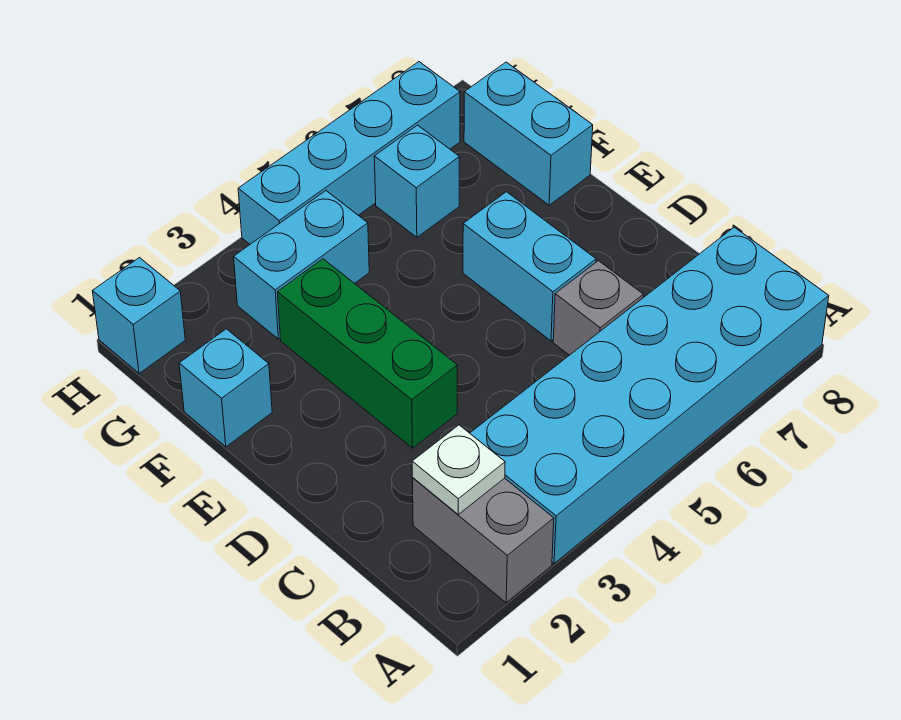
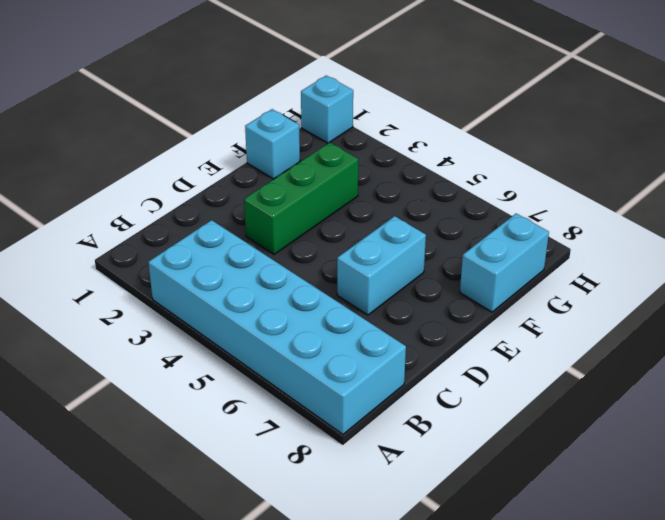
none -> grey 1x2 brick [412,478,554,603]
none -> grey 1x1 brick [553,261,643,355]
none -> cyan 1x2 brick [234,191,369,339]

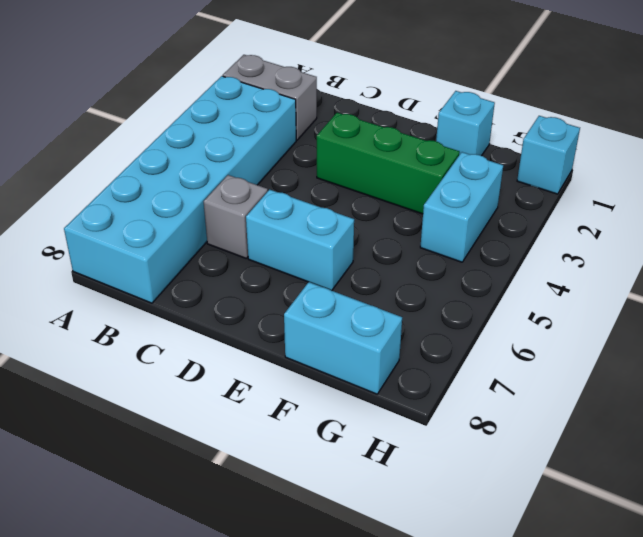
none -> cyan 1x1 brick [374,125,459,237]
none -> cyan 1x4 brick [238,62,460,244]
none -> white 1x1 plate [412,425,505,514]

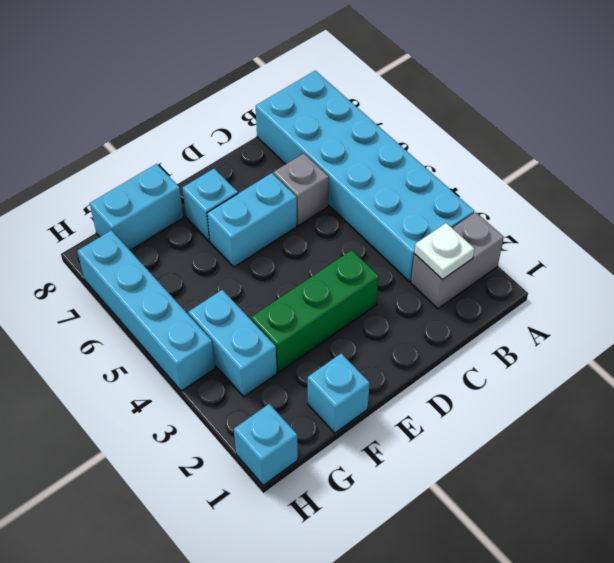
cyan 1x1 brick [182,169,238,241] -> cyan 1x1 brick moved to [374,125,459,237]

